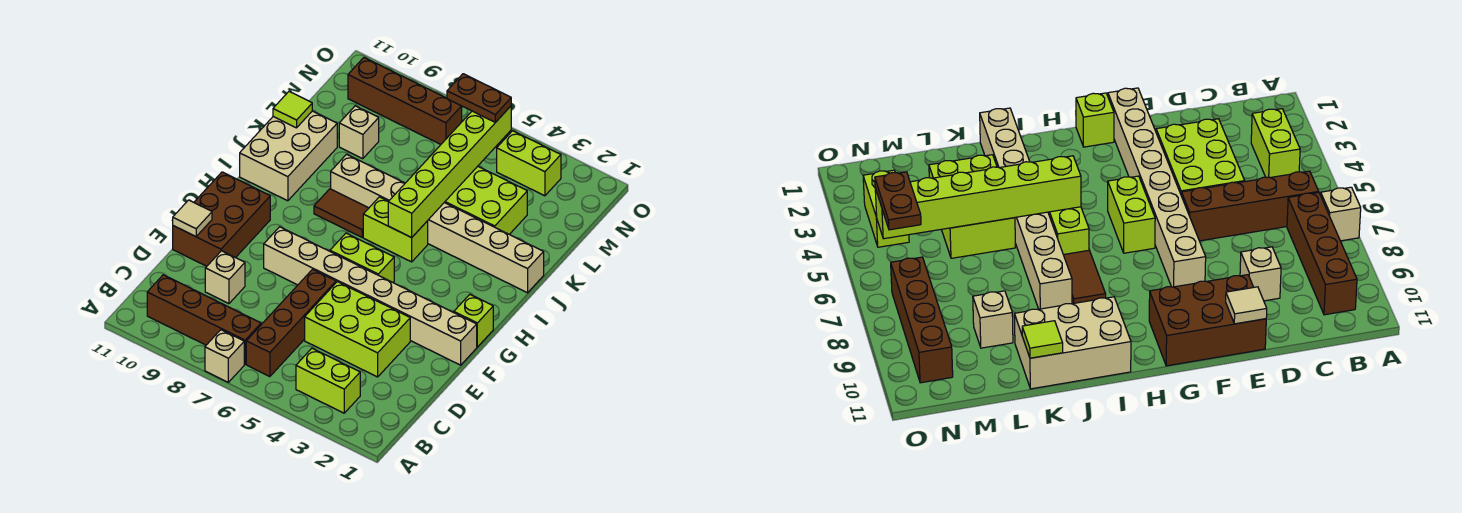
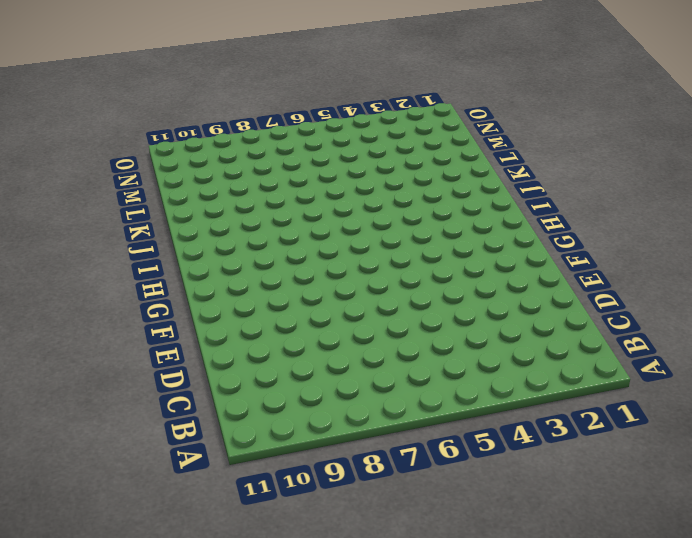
none -> tan 1x1 brick [205,330,244,382]
none -> lime 1x2 brick [296,348,360,413]
none -> brown 1x4 brick [246,269,336,377]

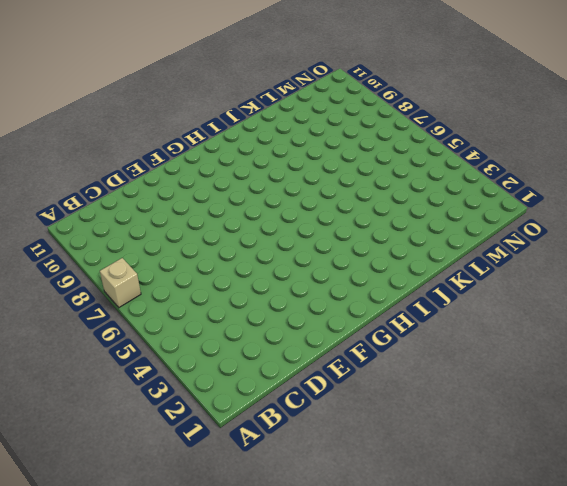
none -> lime 1x2 brick [296,348,360,413]
none -> brown 1x4 brick [246,269,336,377]
none -> brown 1x4 brick [147,275,261,364]

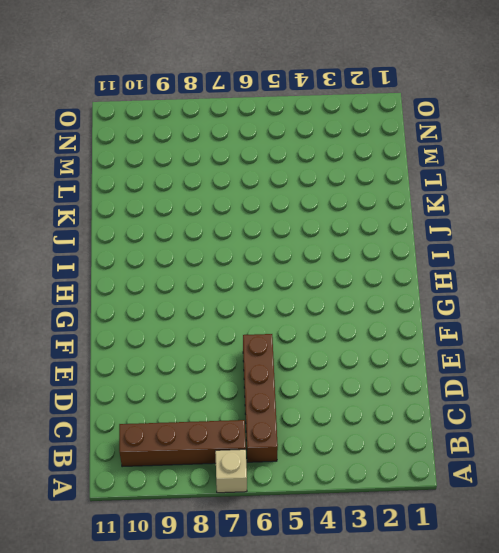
none -> lime 1x2 brick [296,348,360,413]
none -> lime 2x3 brick [305,282,410,377]
none -> tan 1x1 brick [205,251,245,304]

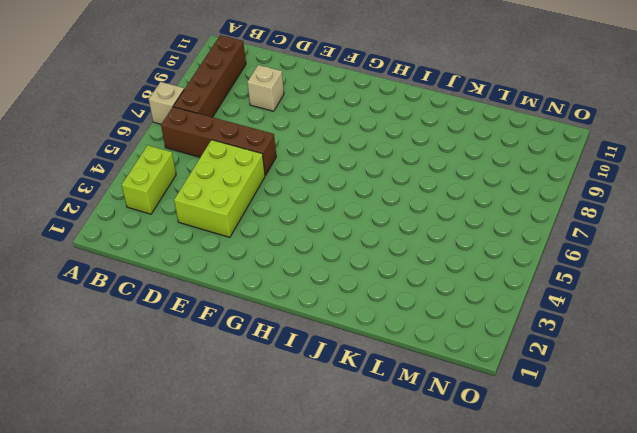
none -> brown 2x3 brick [173,172,270,266]
none -> tan 1x8 brick [264,227,477,365]
none -> lime 1x1 brick [454,295,493,347]

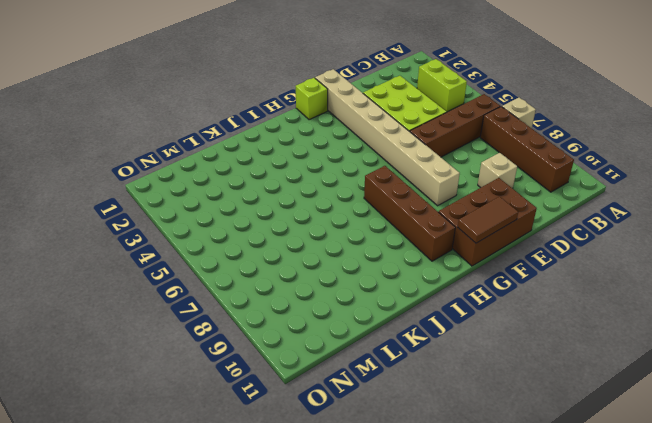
brown 1x2 tile [458,197,518,243] -> brown 1x2 tile turned to [314,189,369,237]
brown 1x4 brick [364,166,455,261] -> brown 1x4 brick moved to [348,58,462,144]
none -> lime 1x2 brick [330,233,394,282]
none -> lime 1x2 brick [363,197,428,262]
none -> tan 2x3 brick [240,111,337,201]

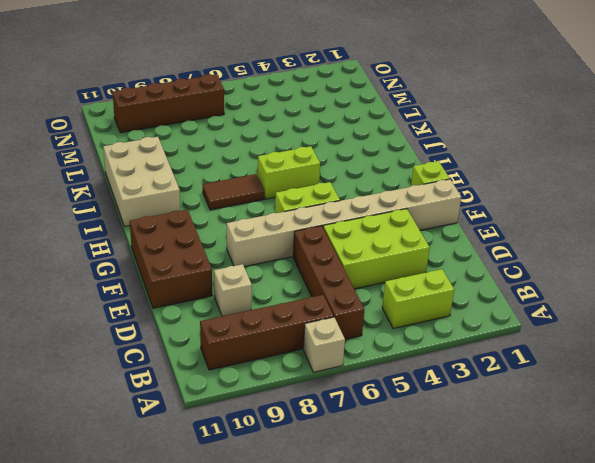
none -> tan 1x8 brick [331,154,544,293]
none -> lime 2x3 brick [444,166,527,234]
none -> tan 1x1 brick [339,106,379,159]

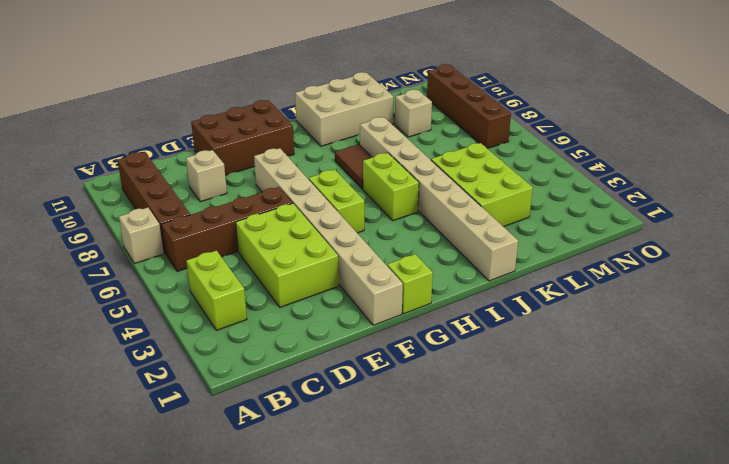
none -> lime 1x2 brick [497,131,561,196]
none -> tan 1x1 tile [173,200,212,237]
none -> lime 1x6 brick [388,106,511,238]

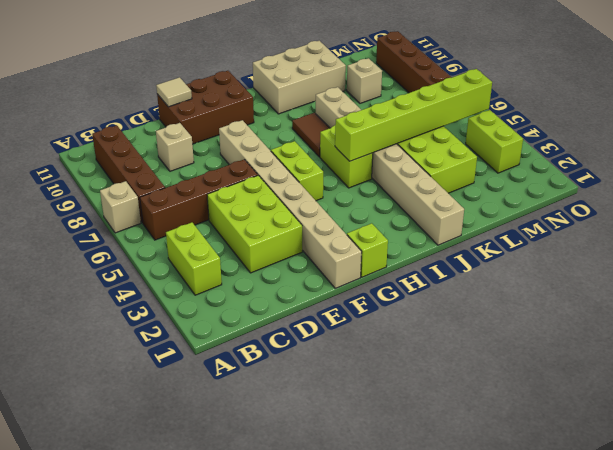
none -> lime 1x1 tile [273,92,312,128]
none -> brown 1x2 plate [447,74,511,122]

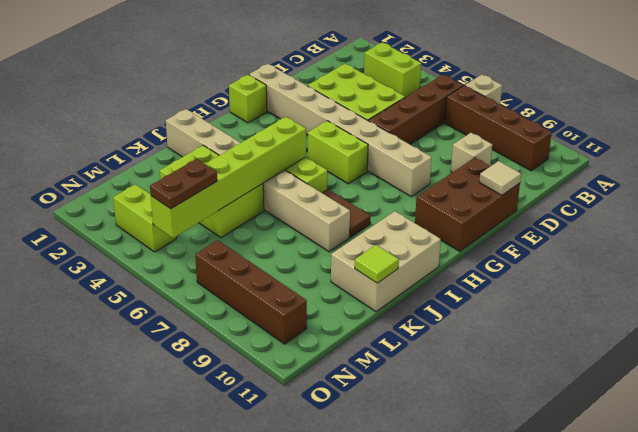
brown 1x2 plate [150,159,217,209] -> brown 1x2 plate turned to [447,74,511,122]
none -> tan 1x1 brick [339,106,379,159]

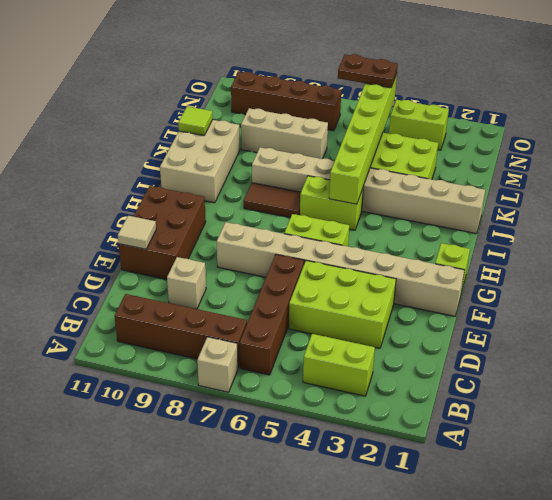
tan 1x3 brick [241,108,328,159] -> tan 1x1 brick [339,106,379,159]

